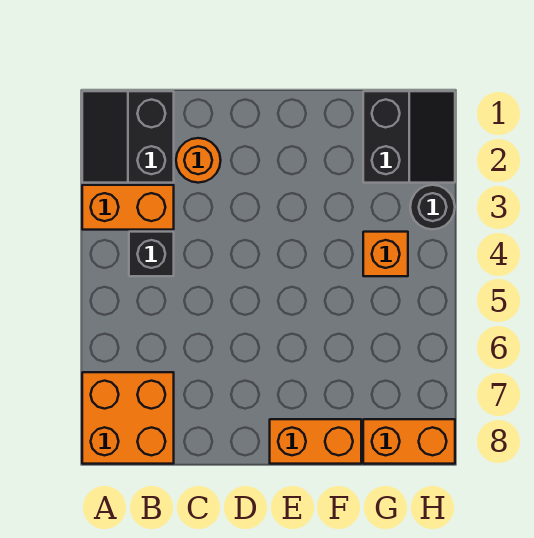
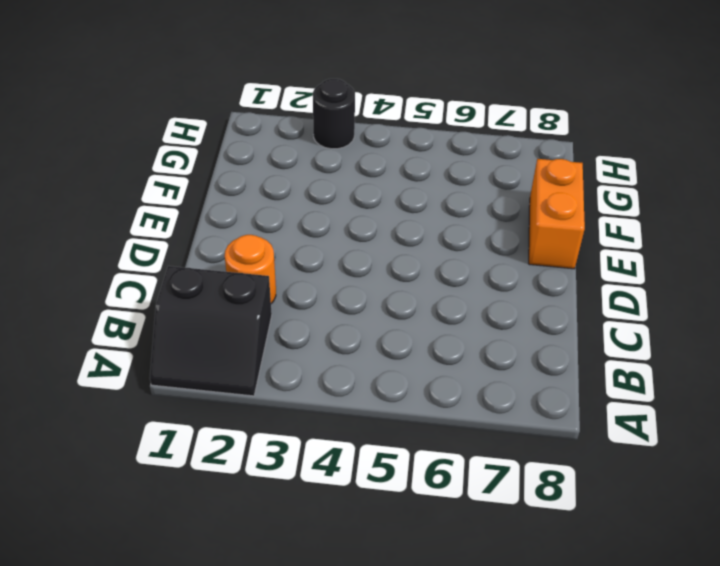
none -> orange 1x2 brick [82,185,174,230]
none -> orange 2x2 brick [82,372,174,464]

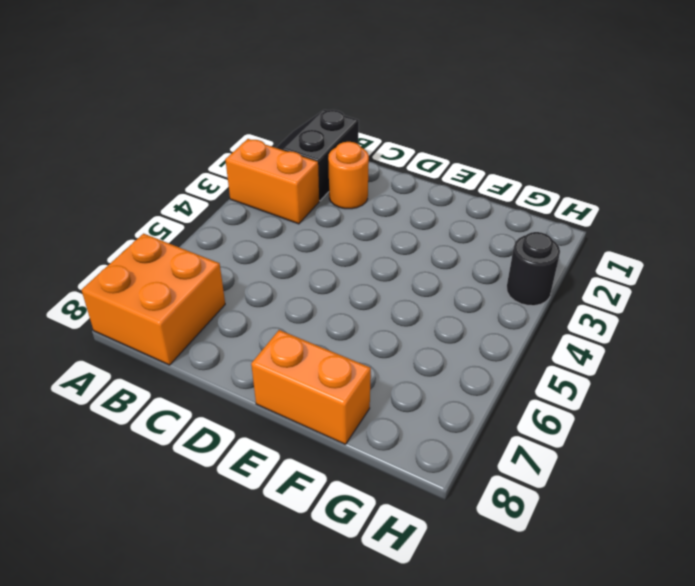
none -> black 1x1 brick [129,232,174,276]
none -> black 2x2 slope [363,91,455,183]

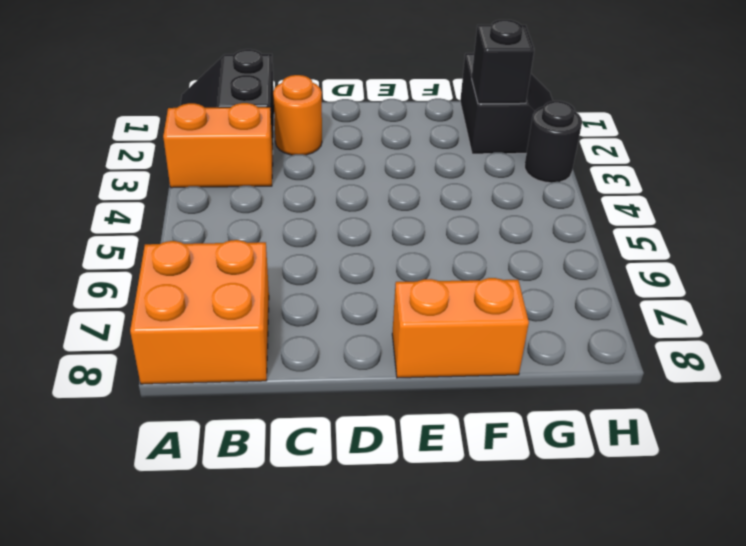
black 1x1 brick [472,20,534,104] -> black 1x1 brick moved to [129,232,174,276]
none -> orange 1x1 brick [363,232,408,276]
none -> orange 1x2 brick [363,419,455,464]

